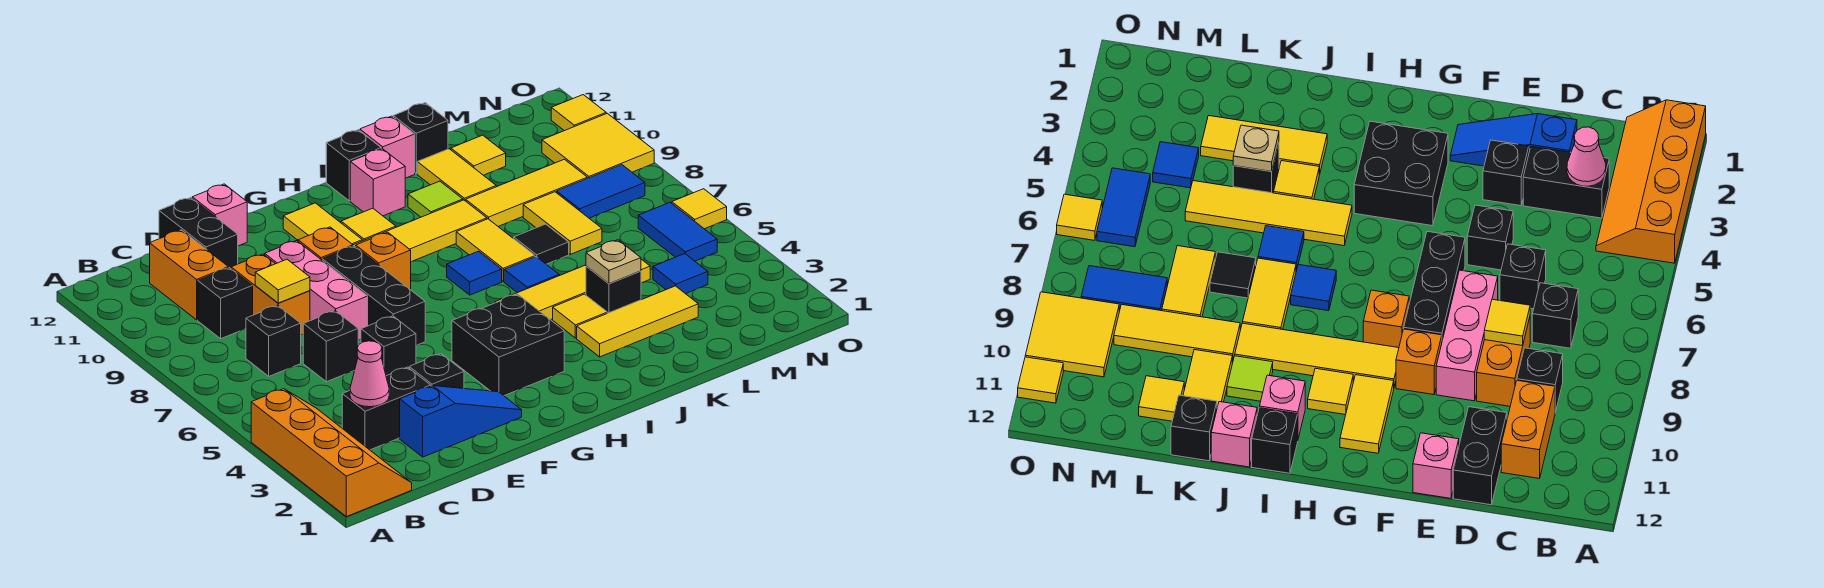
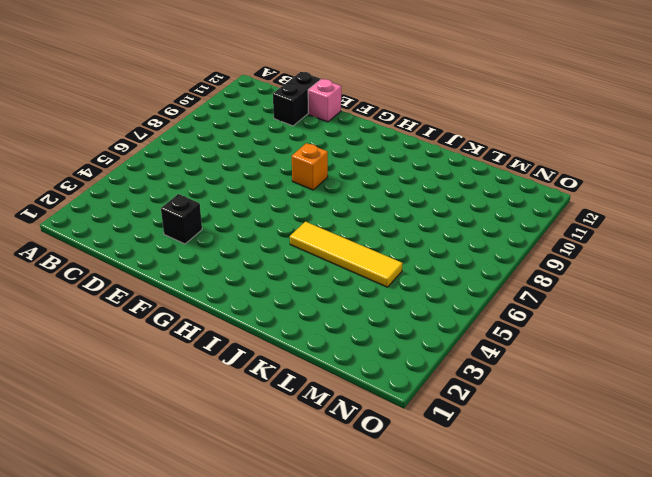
none -> orange 2x4 slope [251,389,412,517]
none -> black 1x2 brick [342,367,431,450]
none -> black 1x1 brick [246,305,301,376]
none -> black 1x1 brick [198,268,253,339]

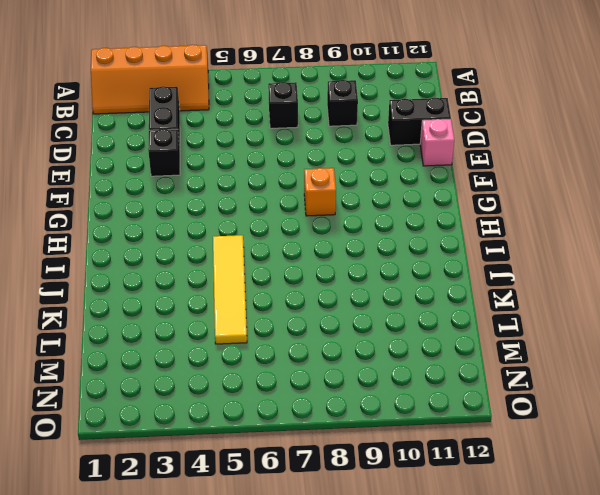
none -> orange 1x2 brick [150,230,228,320]
none -> blue 1x3 slope [400,386,522,457]
none -> black 1x1 brick [303,311,358,382]
none -> orange 1x2 brick [231,254,310,335]

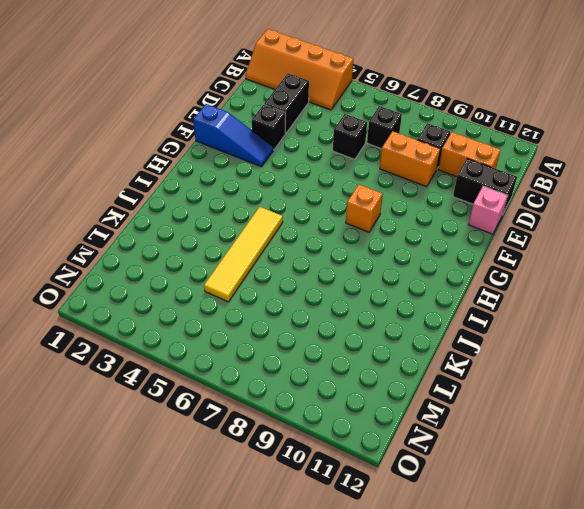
blue 1x3 slope [193,104,273,167] -> blue 1x3 slope turned to [400,386,522,457]
none -> black 1x1 brick [361,316,416,376]
none -> pink 1x3 brick [265,241,368,340]
none -> black 1x3 brick [322,246,425,345]
none -> orange 1x1 brick [298,227,353,260]

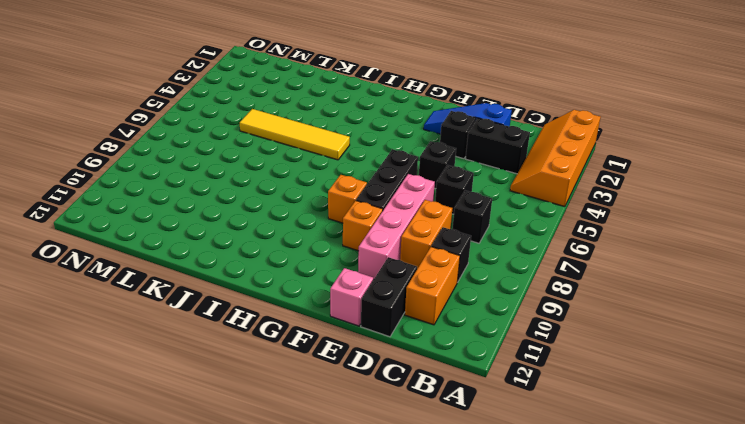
pink 1x4 brick [358,174,435,280] -> pink 1x3 brick [265,241,368,340]
none -> black 2x2 brick [452,294,564,396]
none -> yellow 1x4 tile [353,200,487,262]
none -> yellow 1x2 tile [283,203,362,245]
none -> yellow 1x1 tile [341,208,396,241]

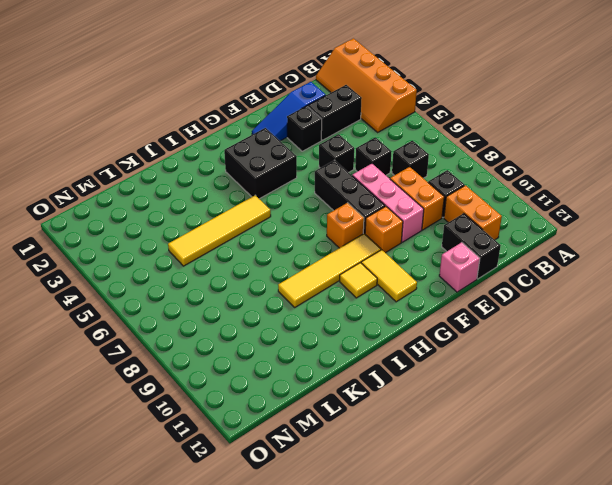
none -> blue 1x1 tile [447,251,502,295]
none -> pink 1x1 brick [350,149,405,216]
none -> black 1x1 brick [326,130,381,201]
none -> yellow 1x3 tile [577,286,698,357]

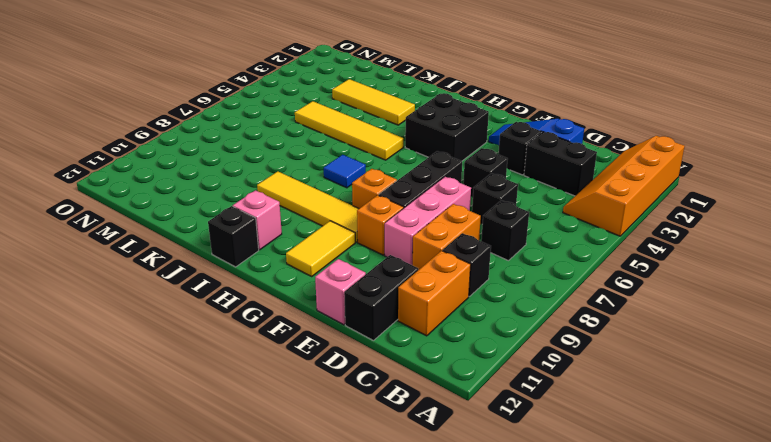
none -> yellow 1x1 tile [341,208,396,241]
none -> yellow 1x1 tile [553,294,607,338]
none -> blue 1x1 tile [504,257,559,293]
none -> yellow 1x2 tile [456,219,535,281]

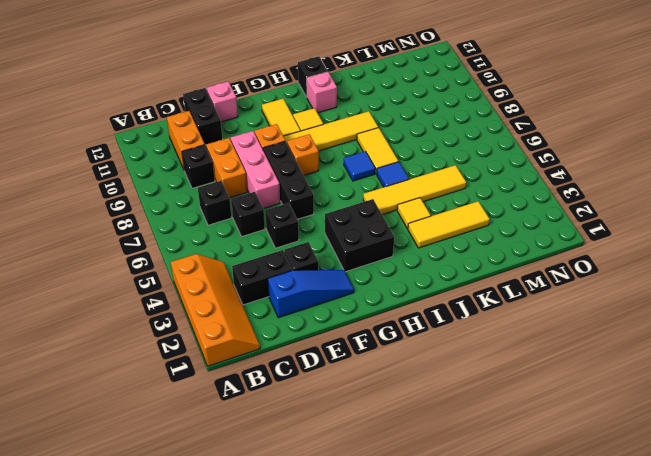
none -> lime 1x1 tile [408,181,463,217]
none -> pink 1x1 brick [360,116,415,178]
none -> black 1x1 brick [586,266,641,313]
none -> black 1x1 tile [514,224,569,264]

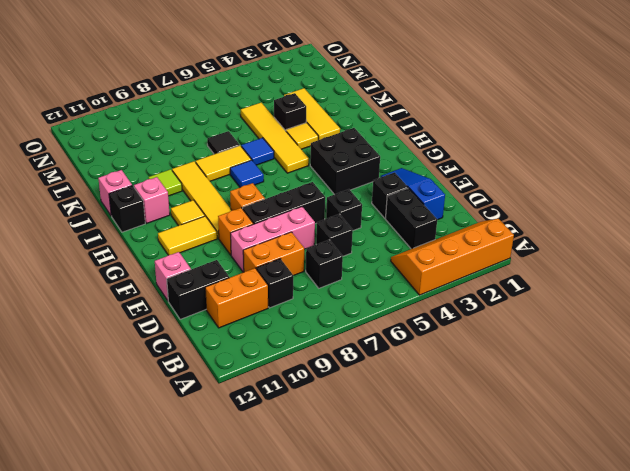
none -> yellow 1x3 tile [466,159,587,226]
none -> yellow 1x2 tile [417,149,496,201]
none -> black 1x1 brick [393,103,448,174]
none -> yellow 1x2 tile [523,192,602,254]

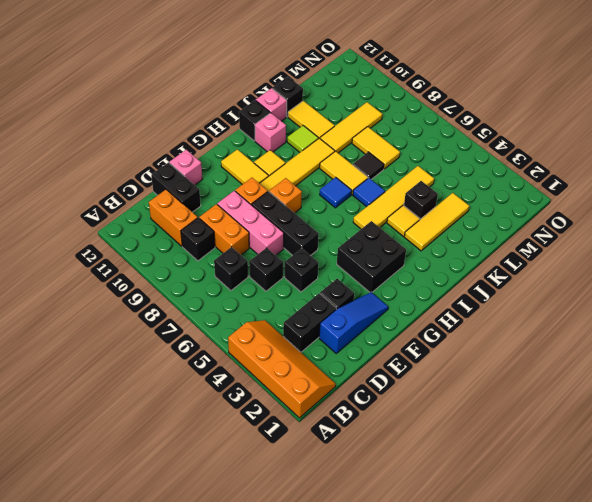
none -> yellow 1x1 tile [451,135,506,175]
none -> blue 1x1 tile [653,254,708,294]
none -> blue 1x2 tile [557,165,645,218]
none -> blue 1x2 tile [638,202,717,261]

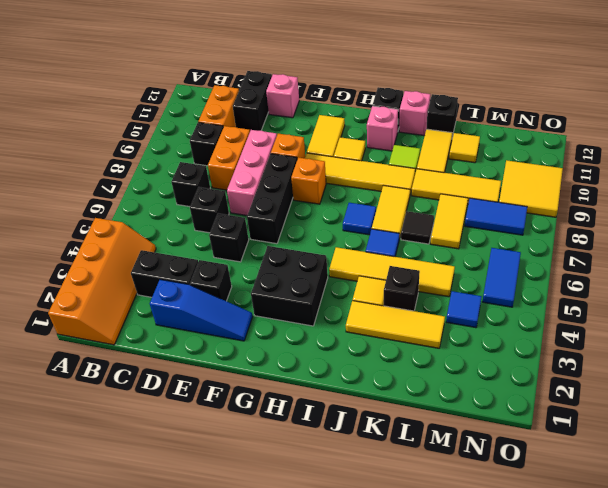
none -> yellow 1x1 tile [672,189,727,229]
none -> yellow 1x1 tile [551,95,606,131]
none -> pink 1x1 cone [350,341,389,407]
none -> yellow 1x1 tile [255,259,310,303]

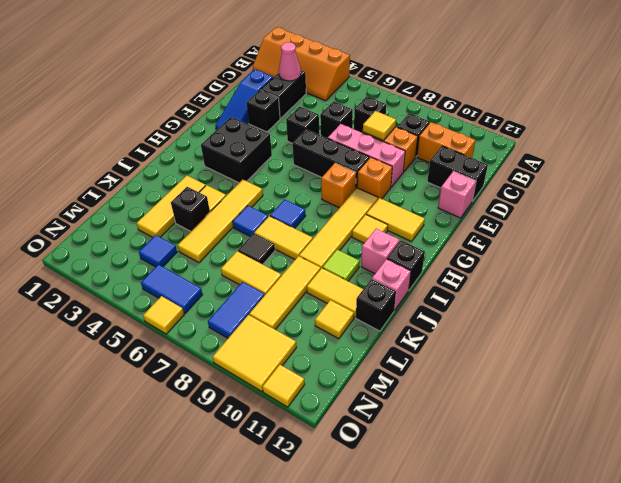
none -> tan 1x1 plate [586,240,641,284]

